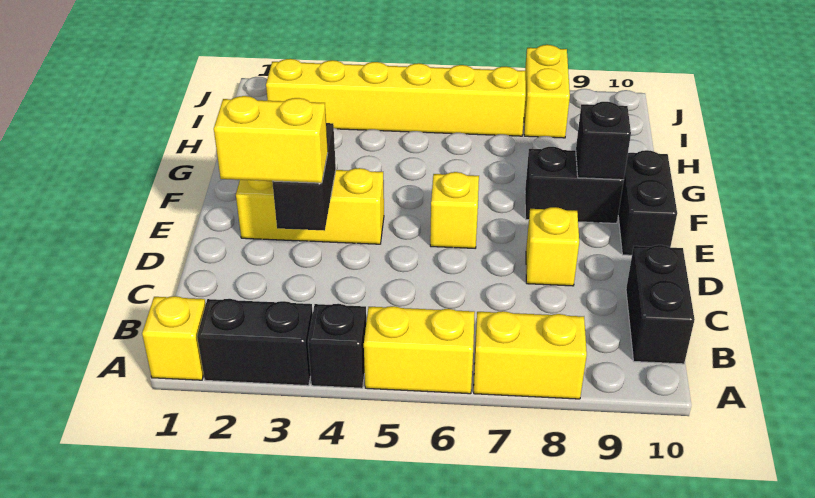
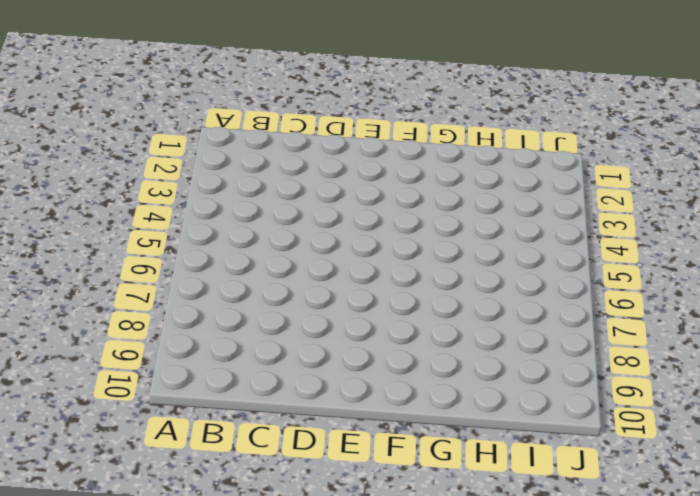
none -> yellow 1x1 brick [142,296,206,380]
none -> black 1x2 brick [197,299,313,386]
none -> black 1x1 brick [308,304,366,388]

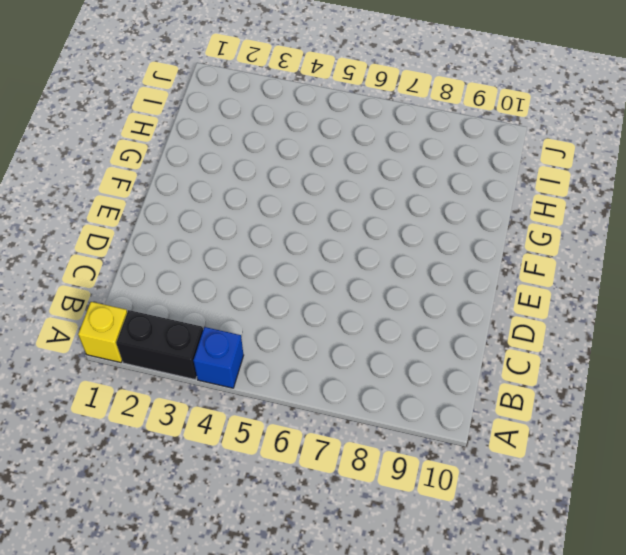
blue 1x1 brick [193,327,244,388] -> black 1x1 brick [308,304,366,388]
none -> yellow 1x2 brick [364,306,475,394]
none -> yellow 1x2 brick [474,311,587,399]
none -> black 1x2 brick [626,245,695,364]

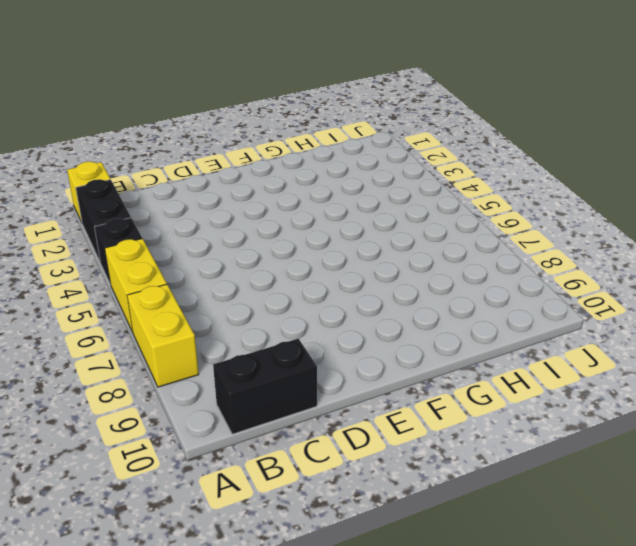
none -> yellow 1x1 brick [526,207,579,286]
none -> yellow 1x3 brick [236,168,384,244]
none -> yellow 1x1 brick [430,172,479,248]

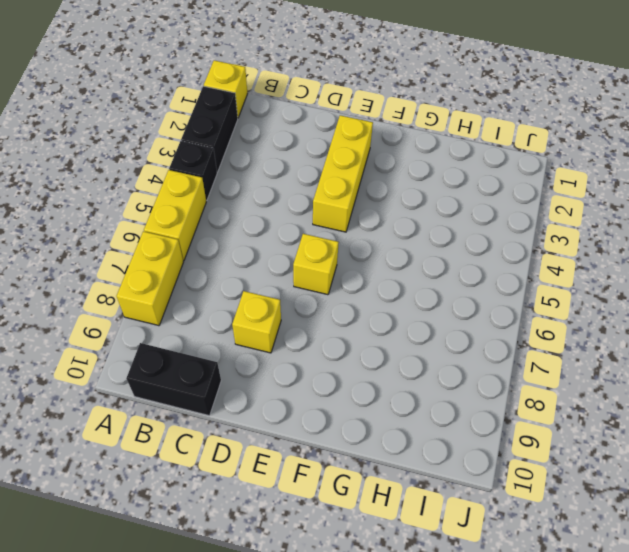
none -> black 1x2 brick [618,150,677,255]
none -> black 1x2 brick [525,147,624,223]
none -> yellow 1x6 brick [266,59,526,136]

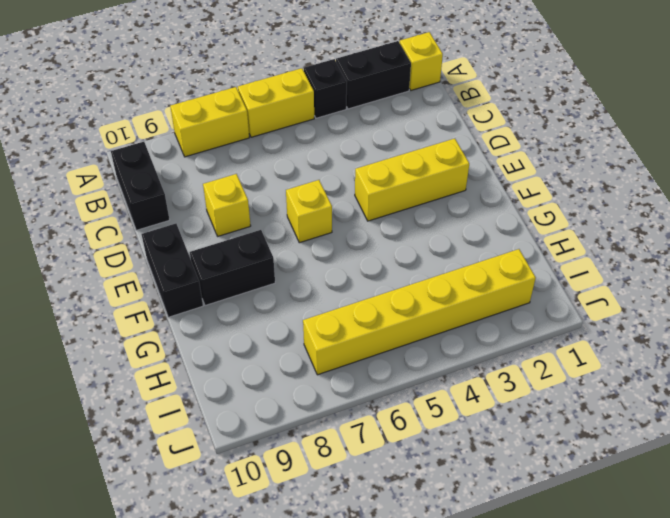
none -> yellow 1x2 brick [524,45,570,138]
none -> black 1x2 brick [272,123,336,231]
none -> black 1x1 brick [576,102,631,180]

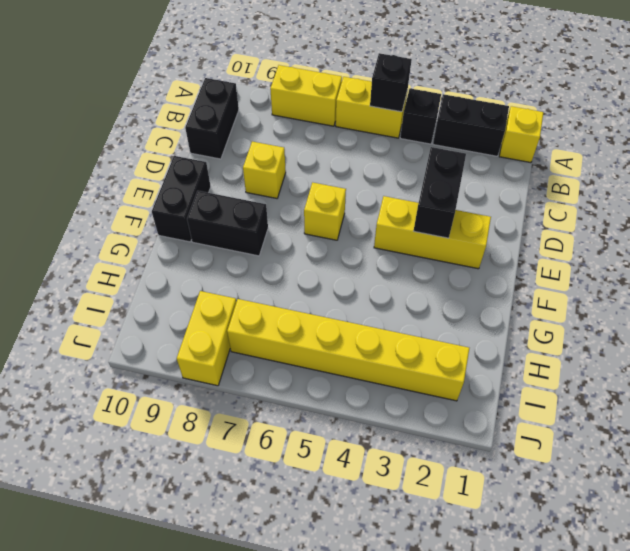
black 1x1 brick [370,53,412,112] -> black 1x1 brick moved to [576,102,631,180]
none -> yellow 1x2 brick [214,96,328,183]

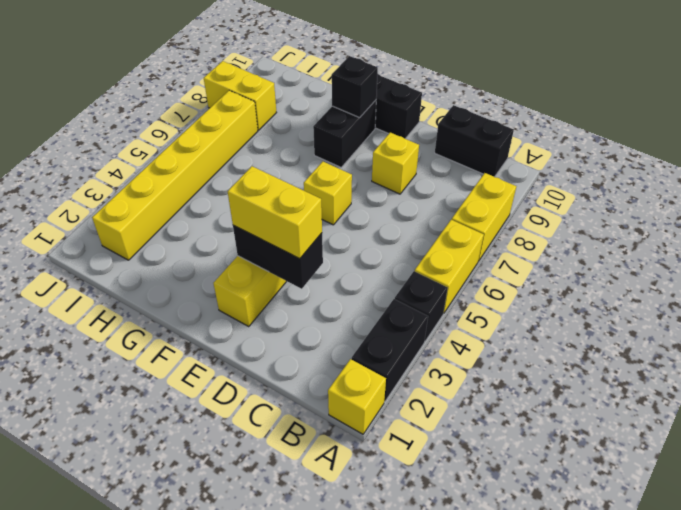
yellow 1x2 brick [228,166,322,259] -> yellow 1x2 brick turned to [214,96,328,183]

